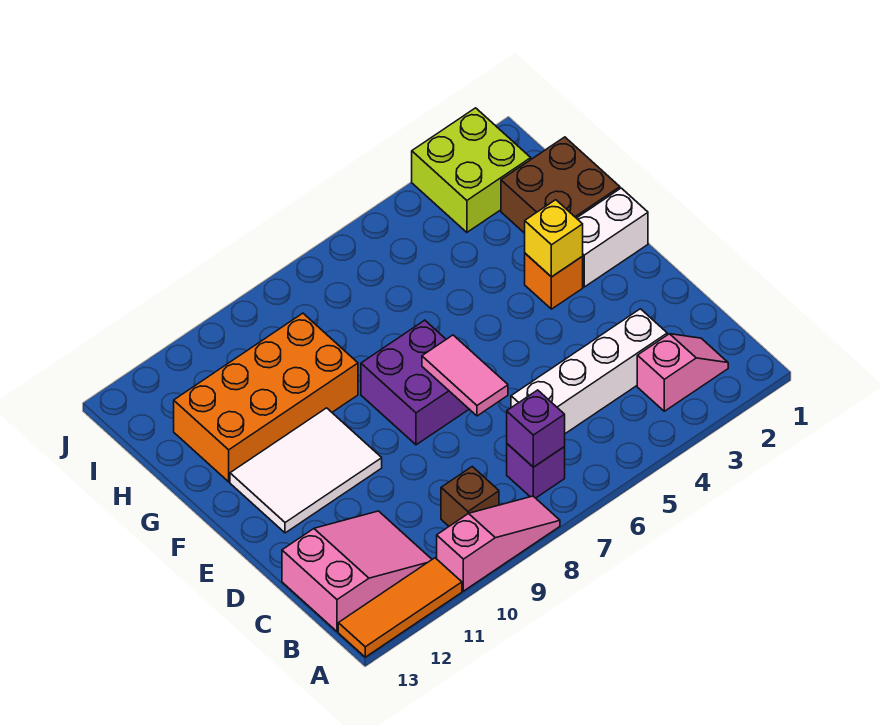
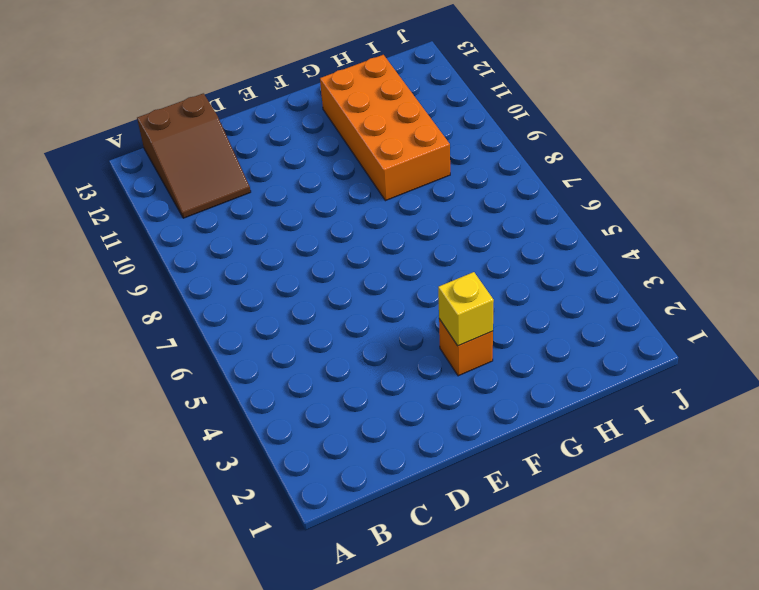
brown 2x3 slope [137,93,251,218] -> pink 2x3 slope [282,511,432,632]
none -> pink 1x3 slope [437,496,560,591]
none -> orange 1x3 tile [338,558,462,657]
none -> pink 1x2 slope [637,334,728,411]

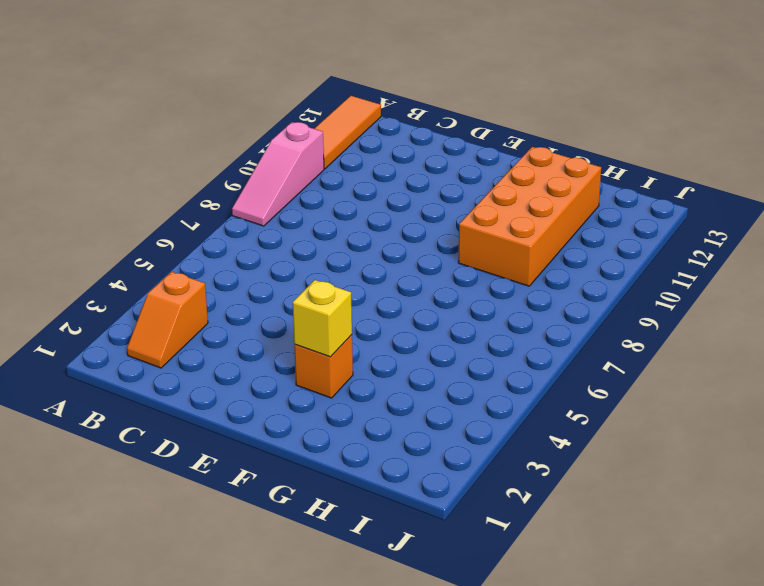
orange 1x2 slope [127,272,208,368] -> pink 1x2 slope [637,334,728,411]
none -> purple 1x1 brick [507,444,565,498]
none -> brown 1x1 brick [441,467,499,526]
none -> pink 2x3 slope [282,511,432,632]

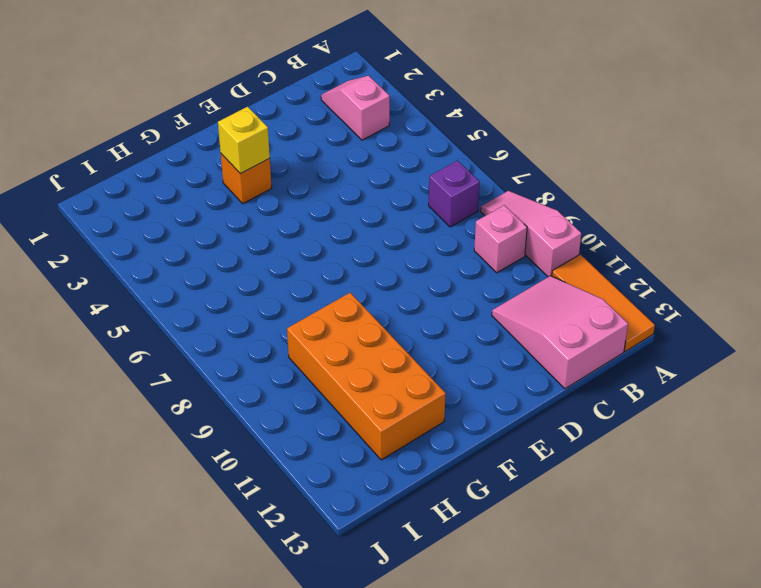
pink 1x1 brick [474,205,527,273] -> brown 1x1 brick [441,467,499,526]
none -> white 1x4 brick [511,309,667,434]
none -> purple 2x2 brick [361,320,469,445]
none -> white 2x3 tile [230,408,382,533]

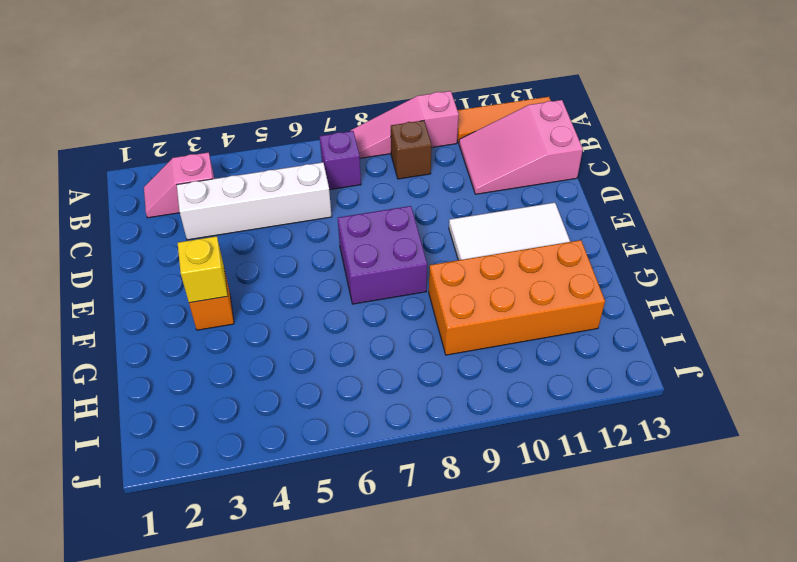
none -> white 1x2 brick [577,188,648,287]
none -> brown 2x2 brick [501,137,620,233]
none -> lime 2x2 brick [412,108,531,232]

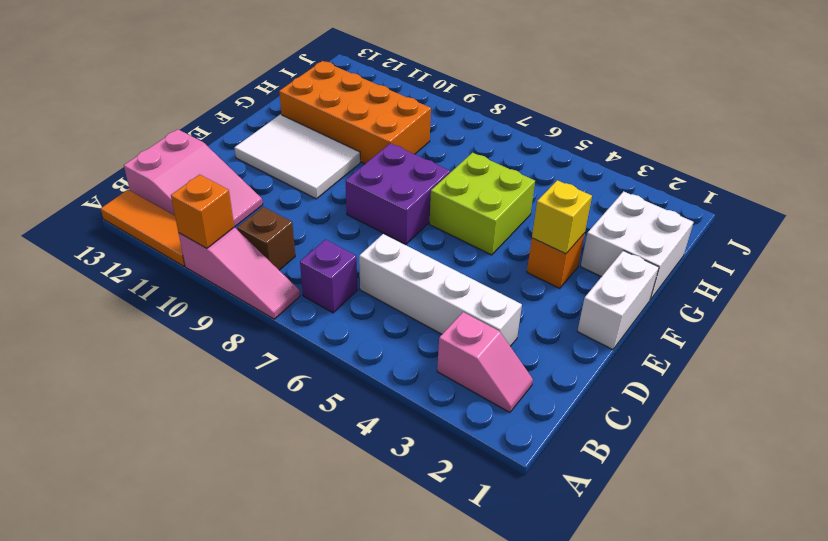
orange 1x1 brick [171,175,234,249] -> none
white 1x2 brick [577,251,659,350] -> white 1x2 brick turned to [577,188,648,287]
lime 2x2 brick [430,153,535,255] -> lime 2x2 brick moved to [412,108,531,232]
white 2x2 brick [581,191,693,300] -> brown 2x2 brick [501,137,620,233]
none -> purple 1x1 brick [507,390,565,467]
none -> pink 1x2 tile [422,335,508,416]

